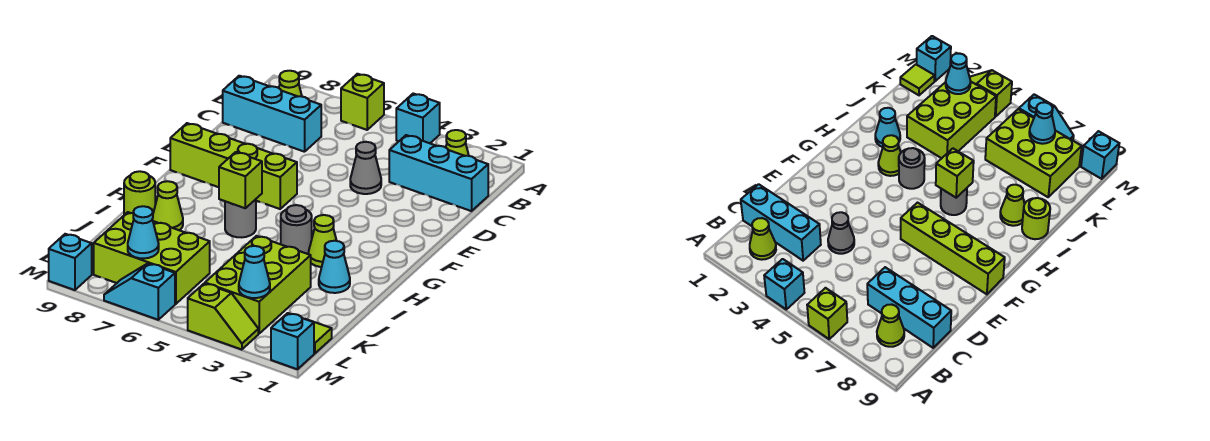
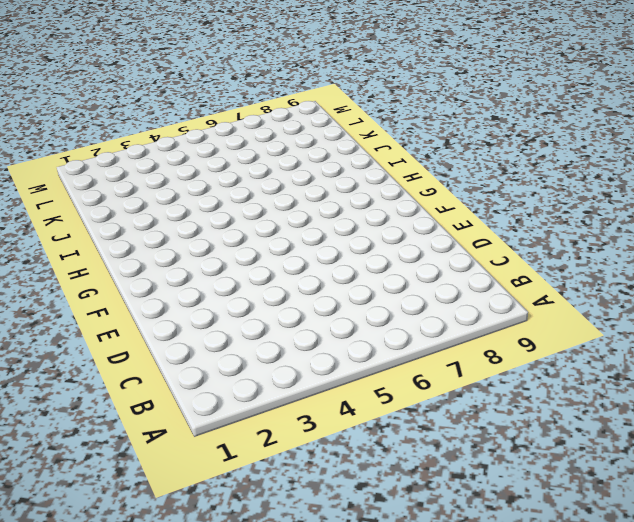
none -> cyan 1x1 brick [396,94,440,143]
none -> lime 1x1 brick [341,74,384,130]
none -> lime 1x1 cone [446,130,469,156]

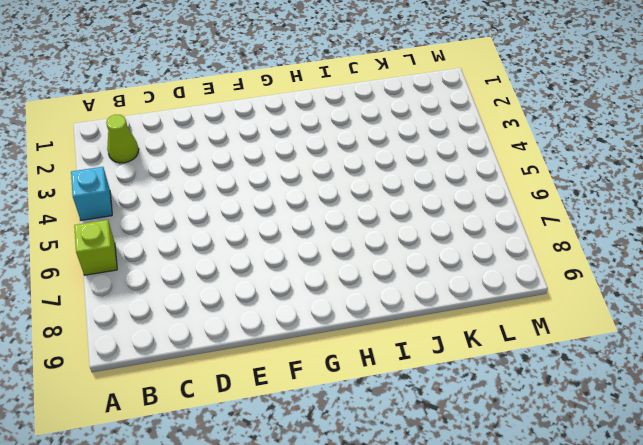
none -> lime 1x1 cone [279,71,302,97]
none -> cyan 1x3 brick [389,135,488,211]
none -> cyan 1x3 brick [223,76,321,152]

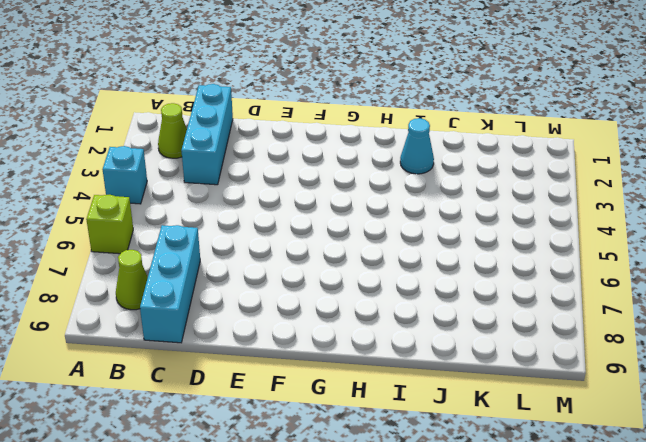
none -> grey 1x1 cone [350,142,381,194]
none -> lime 1x4 brick [170,123,297,209]
none -> lime 1x1 cone [308,215,337,267]

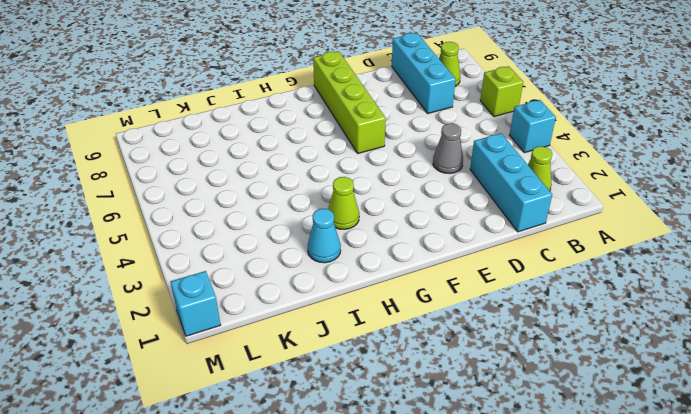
none -> grey 1x1 round brick [281,205,312,254]
none -> grey 1x1 round brick [225,199,256,237]
none -> lime 1x1 cone [153,181,183,230]

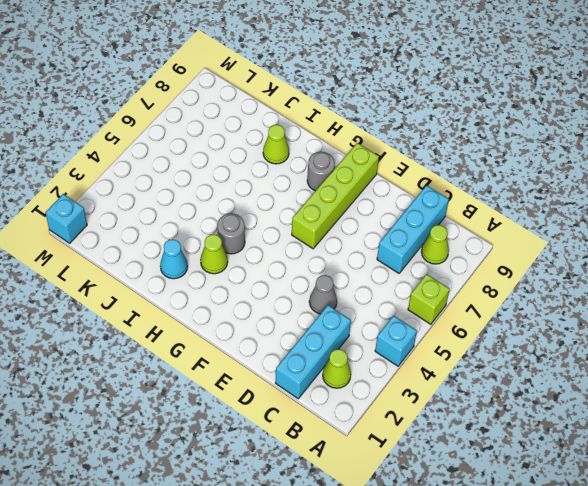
grey 1x1 round brick [307,152,335,191] -> grey 1x1 round brick moved to [225,199,256,237]
none -> lime 1x1 round brick [124,171,155,215]
none -> lime 2x3 brick [205,236,311,334]
none -> lime 2x3 brick [94,212,210,304]

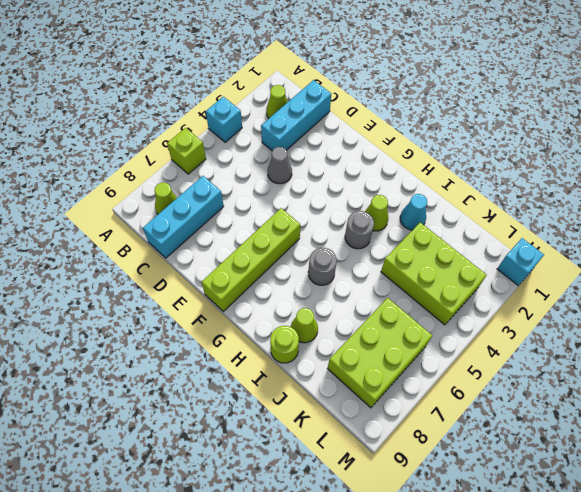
none -> lime 1x1 tile [306,319,332,354]
none -> lime 1x2 slope [188,283,258,350]
none -> cyan 1x2 slope [104,263,175,320]

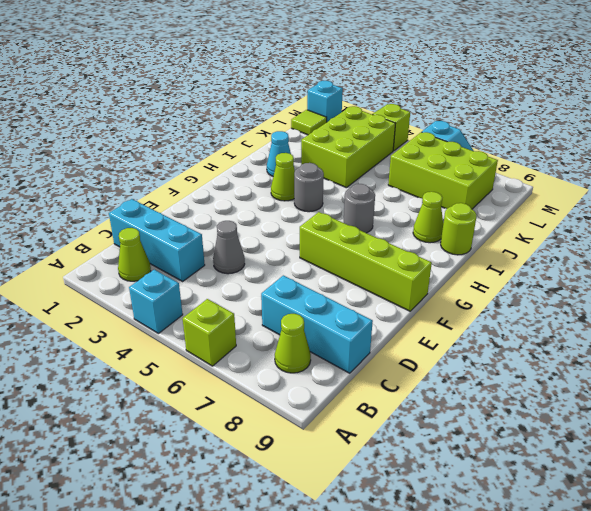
none -> cyan 1x1 brick [49,234,92,290]
none -> lime 1x1 brick [219,152,262,208]
none -> cyan 1x1 cone [239,246,270,298]

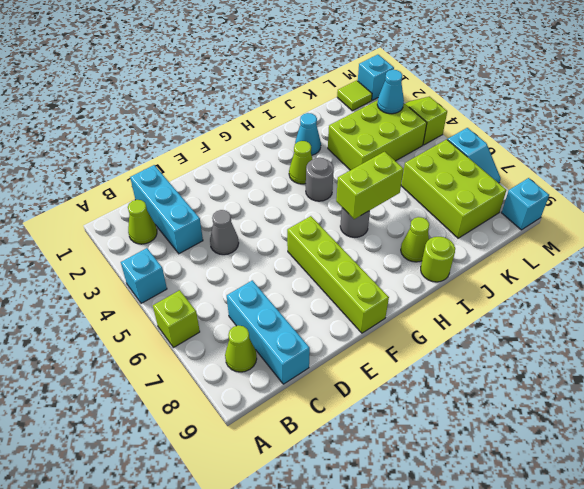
lime 1x2 brick [336,152,404,219] -> lime 1x1 brick [219,152,262,208]
none -> cyan 1x1 cone [128,206,159,258]

